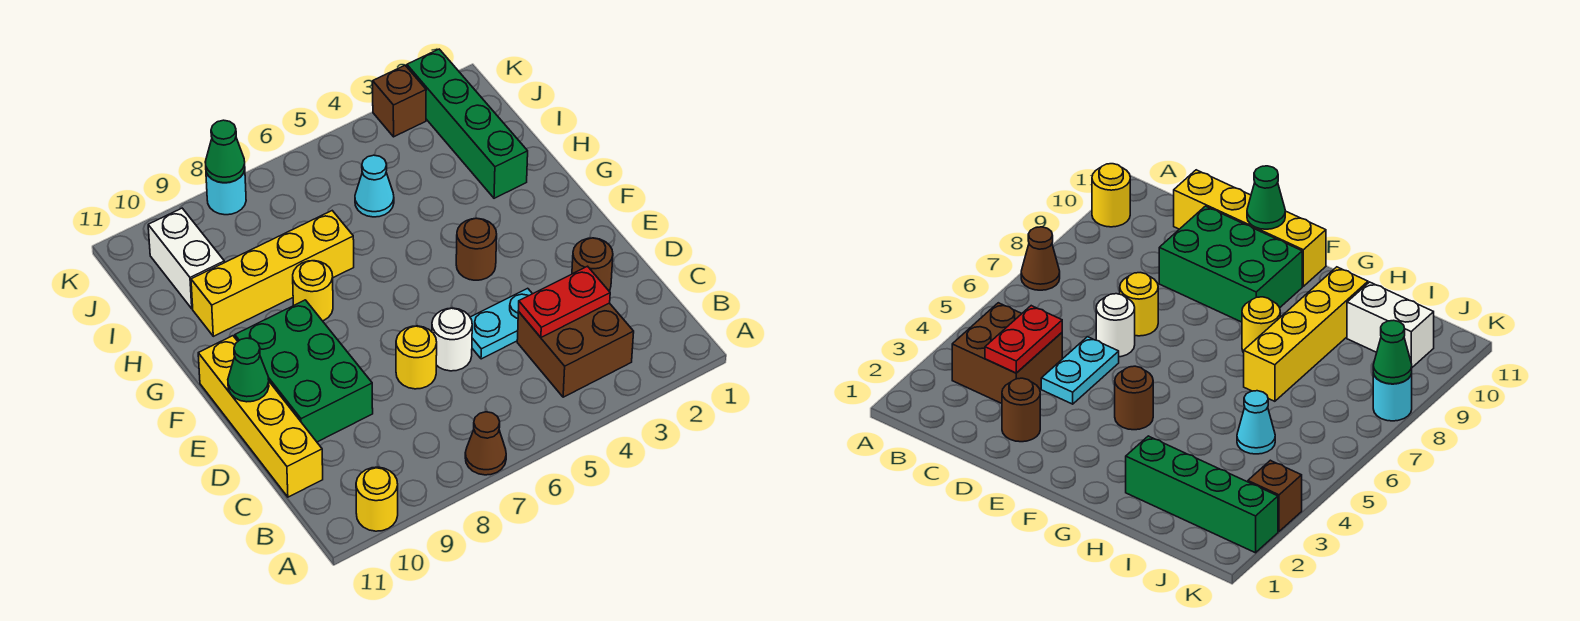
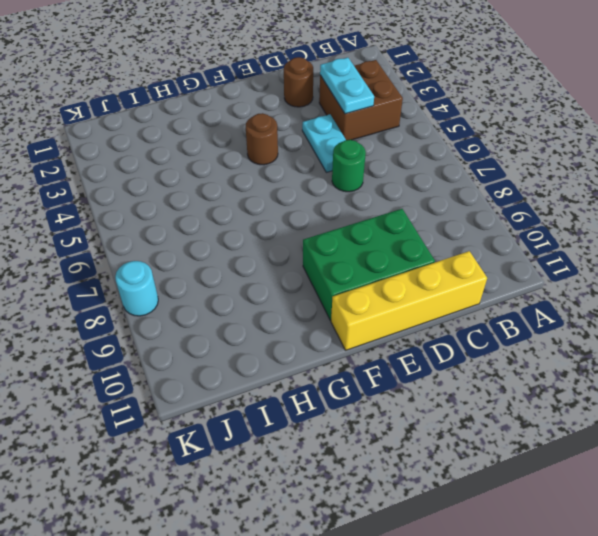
cyan 1x2 plate [320,58,374,114] -> red 1x2 plate [518,266,610,337]
green 1x1 round brick [332,140,366,192] -> white 1x1 round brick [432,308,472,371]
none -> brown 1x1 cone [465,412,506,475]
none -> yellow 1x1 round brick [356,467,398,531]
none -> yellow 1x1 round brick [396,326,437,389]

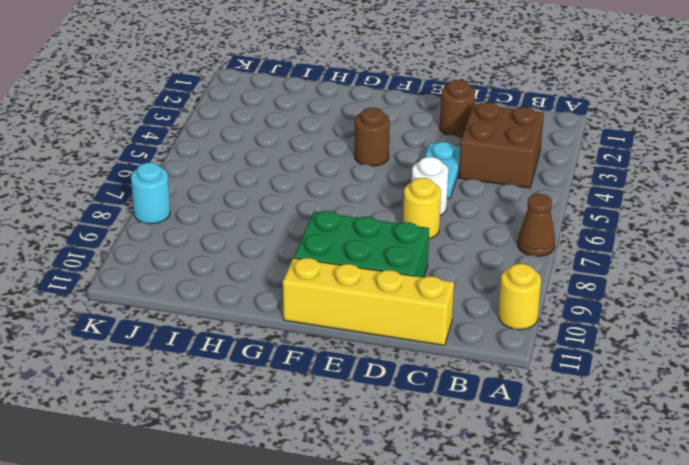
none -> yellow 1x1 round brick [293,261,333,321]
none -> green 1x4 brick [407,49,528,198]
none -> yellow 1x4 brick [191,211,354,336]

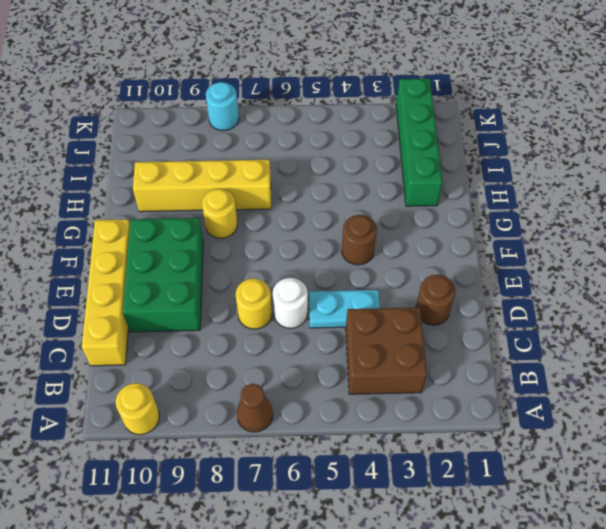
none -> cyan 1x1 cone [355,155,394,217]
none -> white 1x2 brick [148,208,224,309]
none -> brown 1x1 brick [373,65,426,137]

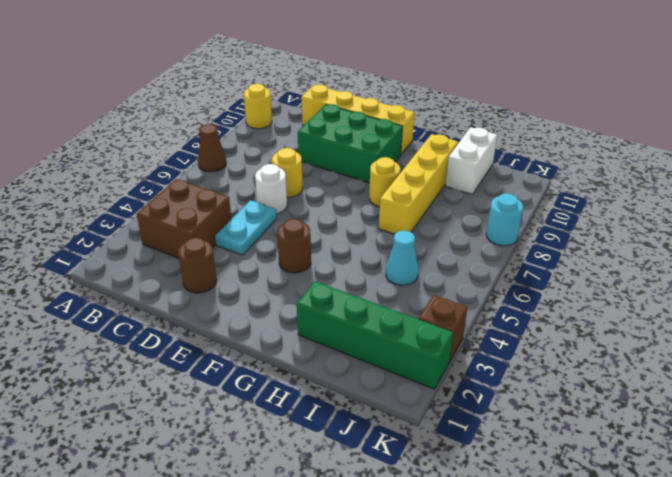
white 1x2 brick [446,127,497,194] -> white 1x2 brick turned to [148,208,224,309]
none -> red 1x2 plate [518,266,610,337]
none -> green 1x1 cone [228,338,269,402]
none -> green 1x1 cone [205,120,245,183]

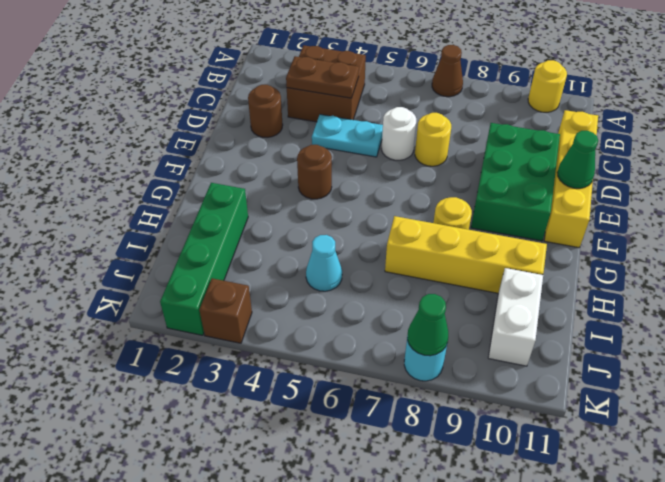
brown 1x2 plate [286,56,359,98] -> red 1x2 plate [518,266,610,337]

